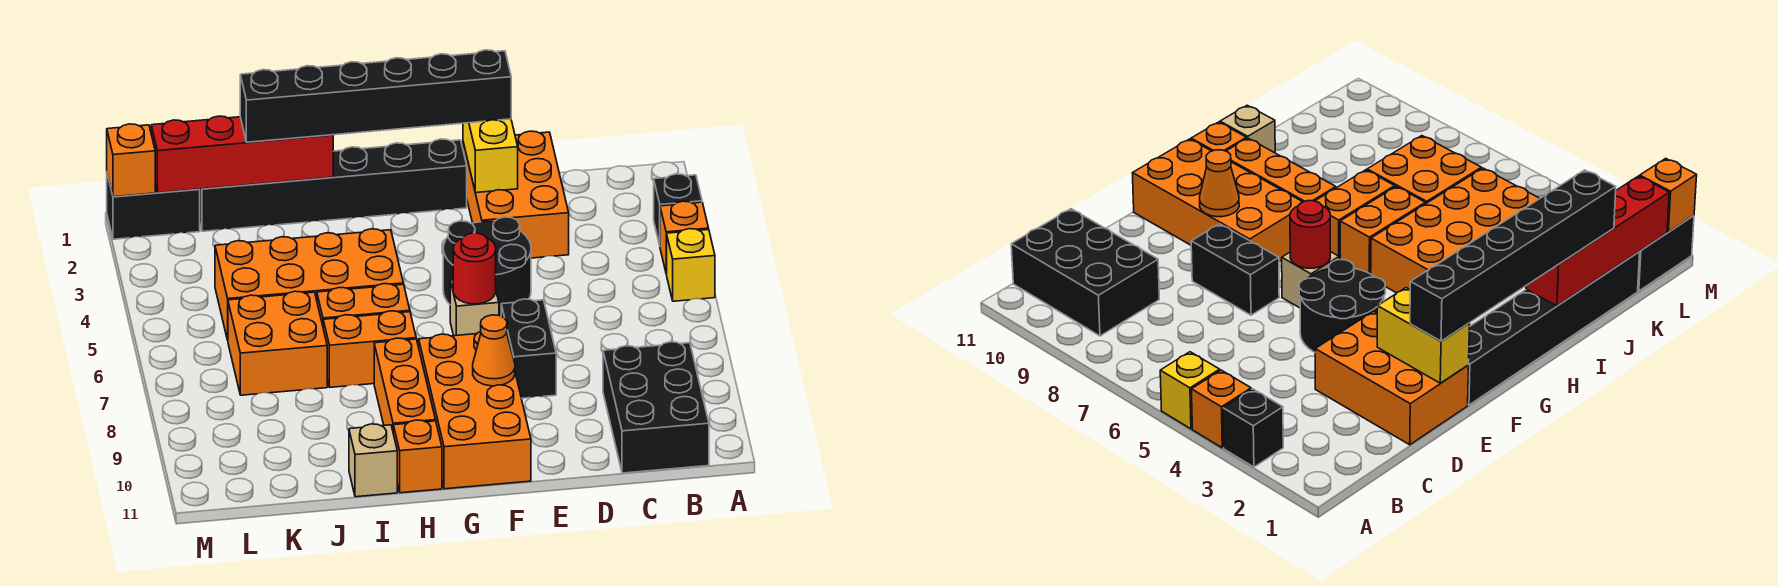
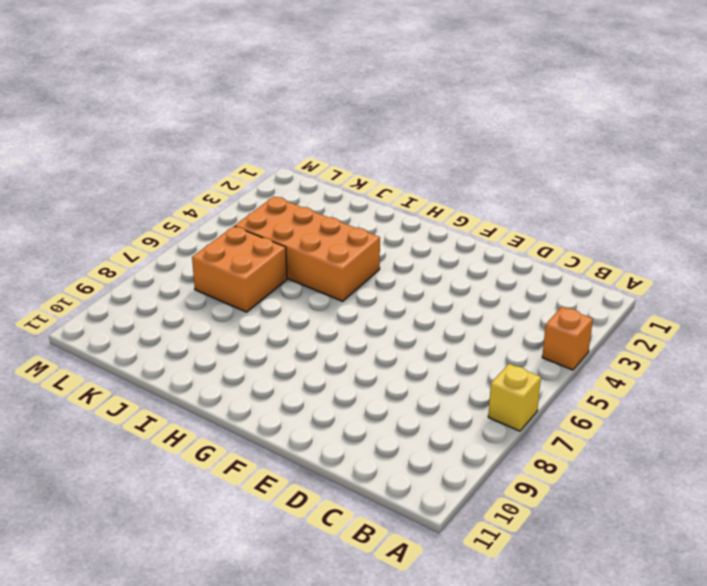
yellow 1x1 brick [488,364,541,431] -> yellow 1x1 brick moved to [667,229,715,301]
none -> black 1x1 brick [654,174,702,245]
none -> black 2x3 brick [603,342,709,473]
none -> orange 2x3 brick [463,131,569,258]

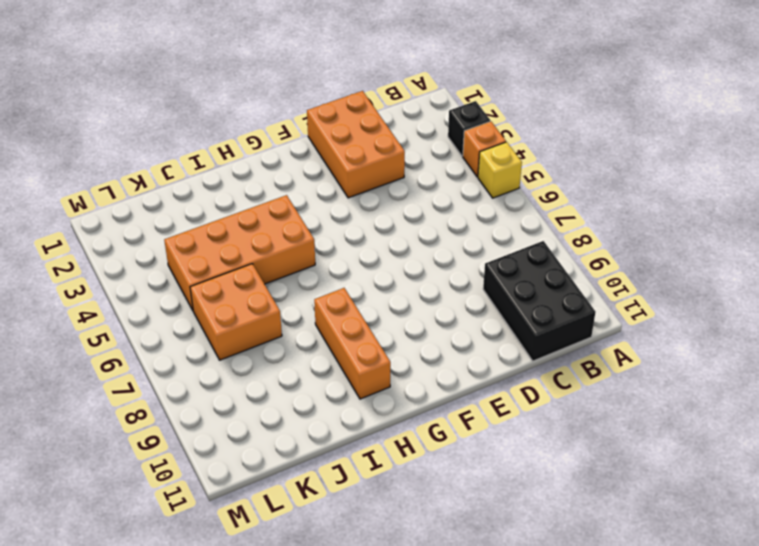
none -> black 2x2 round brick [443,217,531,316]
none -> black 1x2 brick [501,299,556,398]
none -> black 1x6 brick [200,139,467,231]

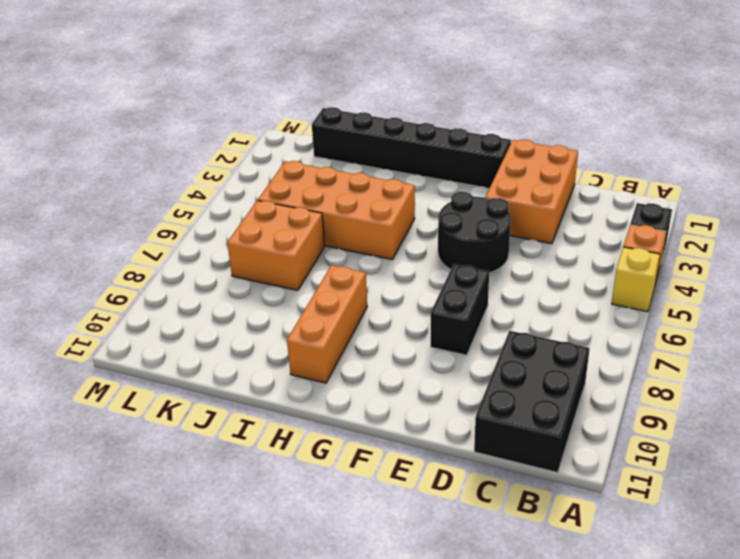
none -> tan 1x1 brick [450,280,499,336]
none -> orange 2x4 brick [419,332,531,489]
none -> orange 1x2 brick [317,284,410,325]

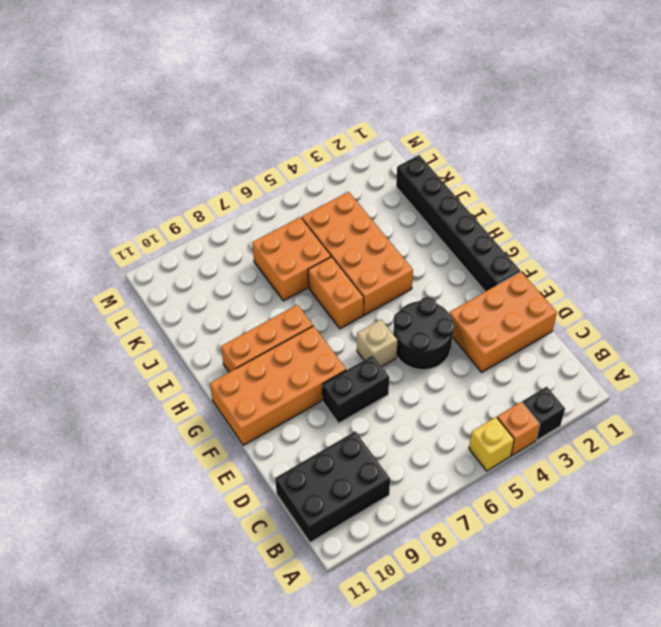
none -> orange 1x2 brick [323,311,416,387]
none -> orange 1x1 brick [393,420,442,493]
none -> tan 1x1 brick [349,424,397,497]

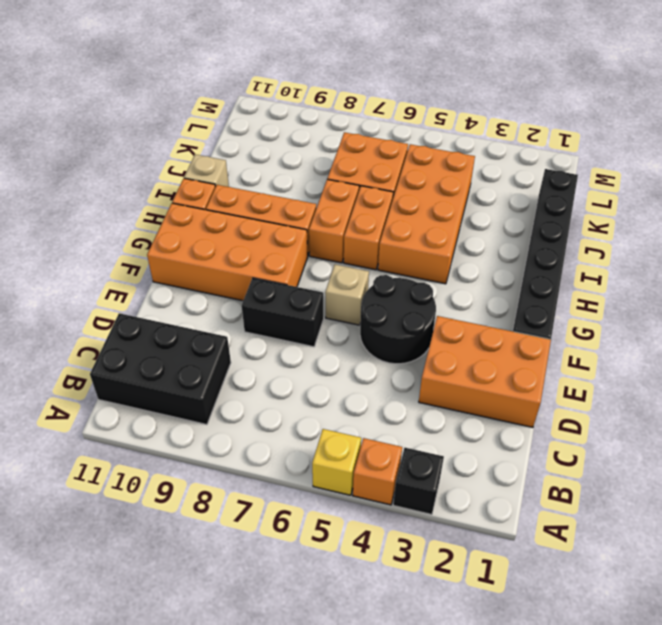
none -> black 1x2 brick [107,174,200,239]
none -> yellow 1x2 brick [463,119,518,193]
none -> red 1x1 round brick [453,233,496,304]

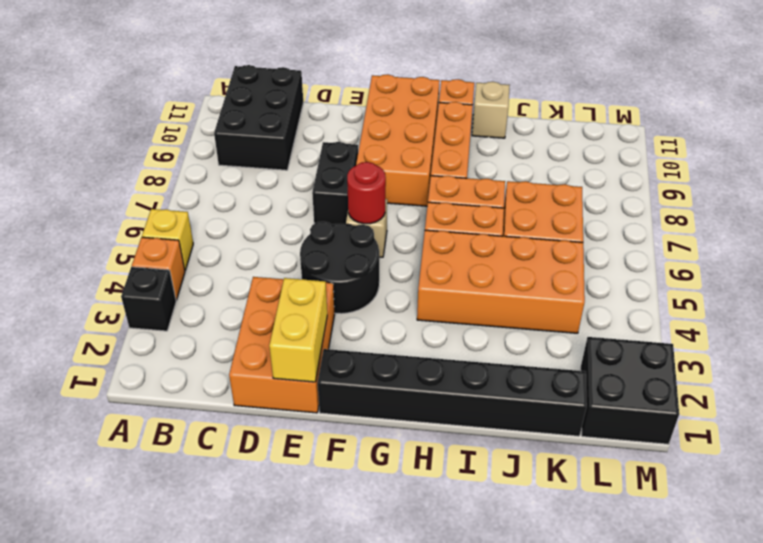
black 2x2 brick [580,337,679,444] -> black 1x2 brick [107,174,200,239]
none -> orange 1x1 cone [473,315,515,386]
none -> red 1x4 brick [151,116,333,193]
none -> orange 1x1 brick [107,124,155,197]

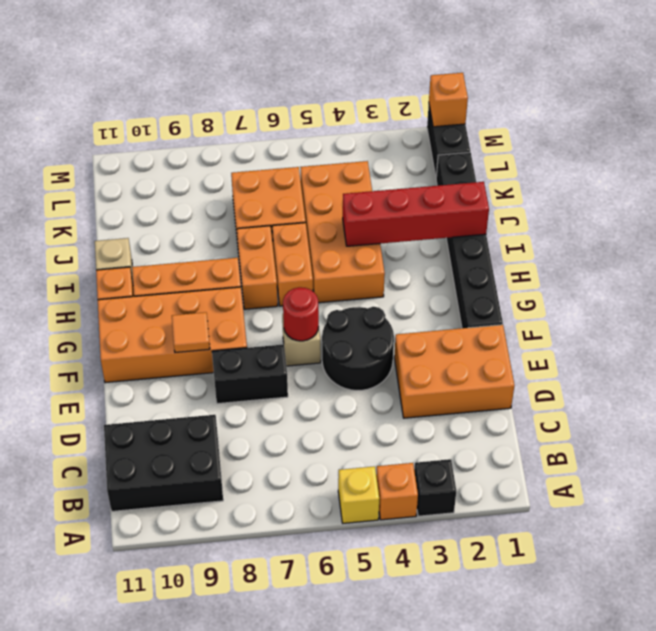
orange 1x1 tile [172,312,210,353] -> orange 1x1 cone [473,315,515,386]
red 1x4 brick [343,182,489,246] -> red 1x4 brick turned to [151,116,333,193]
none -> yellow 1x2 brick [463,119,518,193]
none -> black 1x6 brick [240,50,511,142]

